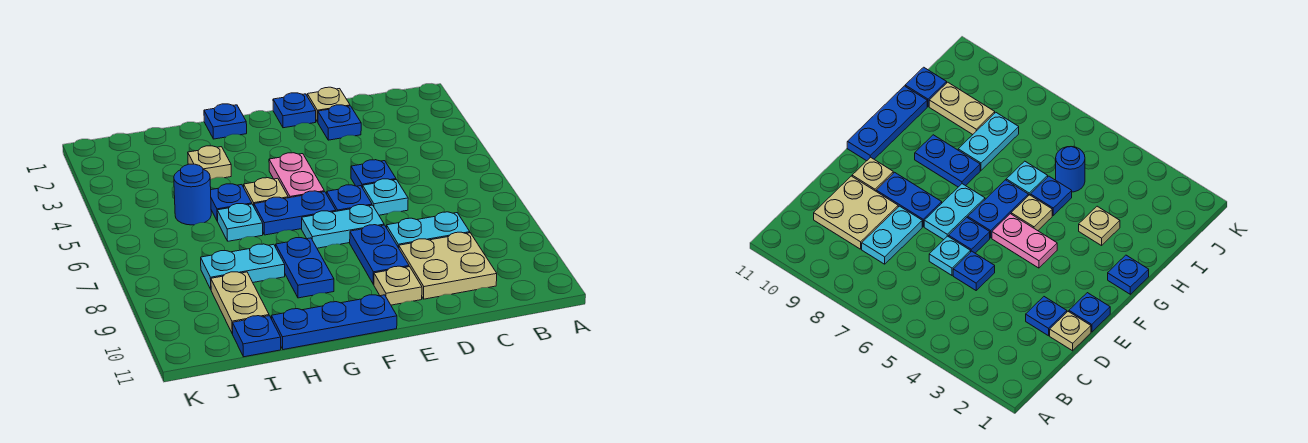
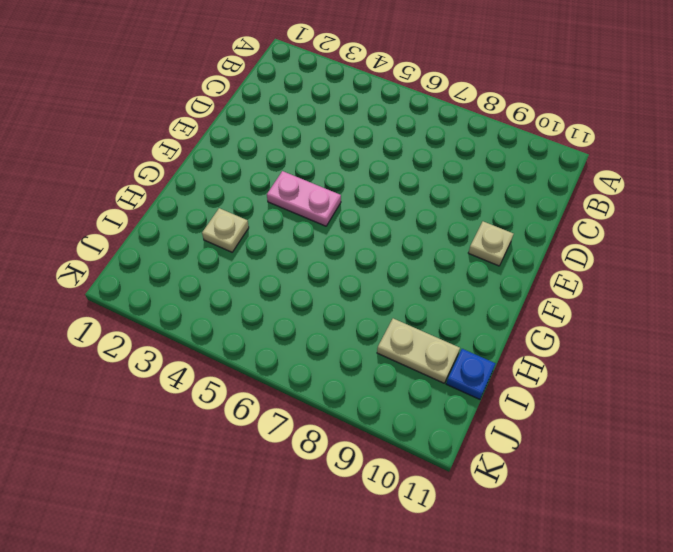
none -> cyan 1x2 plate [387,212,470,248]
none -> tan 2x2 plate [399,232,497,299]
none -> tan 1x1 plate [307,87,350,122]

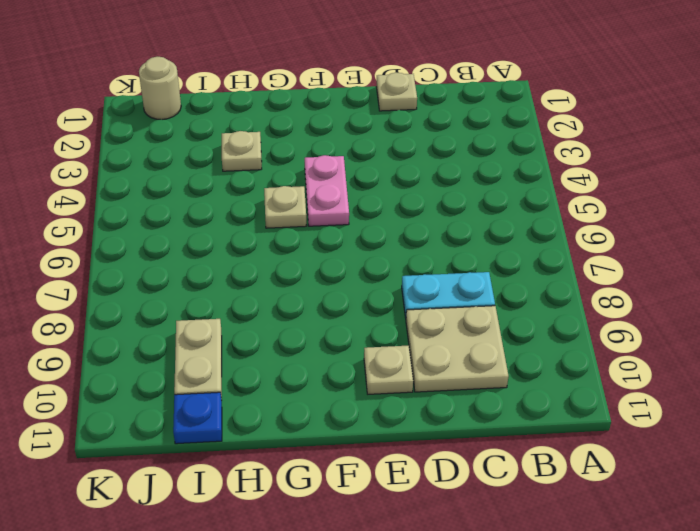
tan 1x1 round brick [139,57,181,120] -> none
none -> blue 1x1 plate [318,105,361,140]
none -> blue 1x1 plate [351,160,396,188]
none -> cyan 1x1 plate [363,179,408,215]

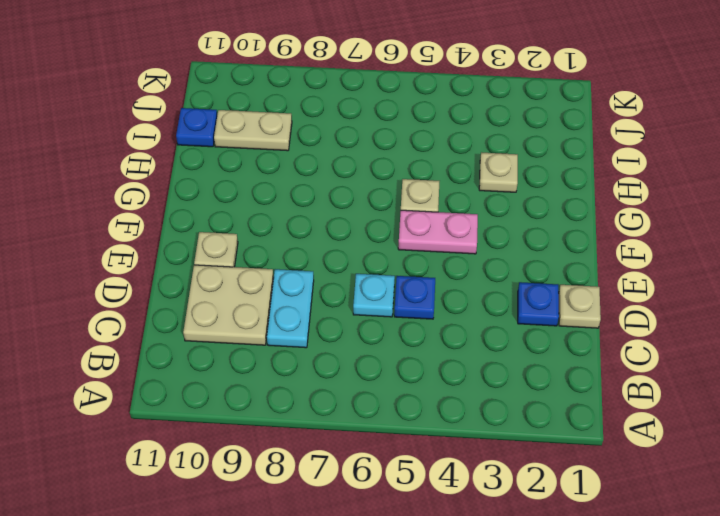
none -> blue 1x1 plate [273,93,316,128]
none -> blue 1x1 plate [327,185,372,211]
none -> cyan 1x2 plate [302,205,384,248]

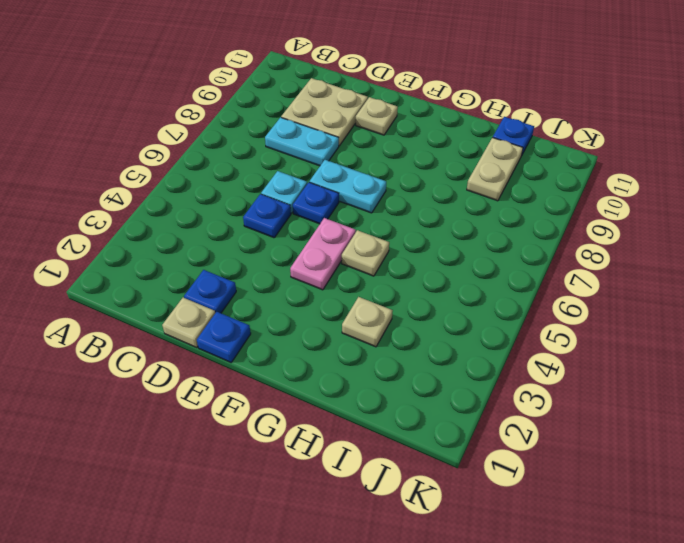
none -> blue 1x2 plate [350,225,409,284]
none -> blue 1x2 plate [254,191,336,235]
none -> blue 1x3 plate [271,295,397,350]

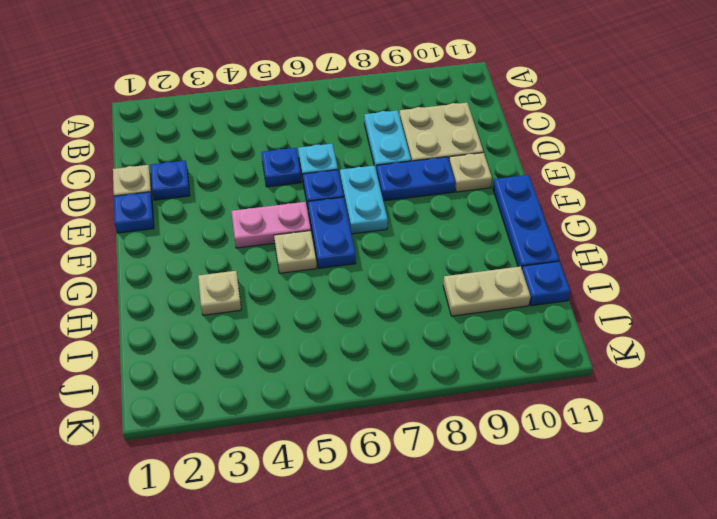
none -> blue 1x1 plate [204,104,247,139]
none -> blue 1x2 plate [276,238,334,298]
none -> blue 1x1 plate [211,184,252,221]

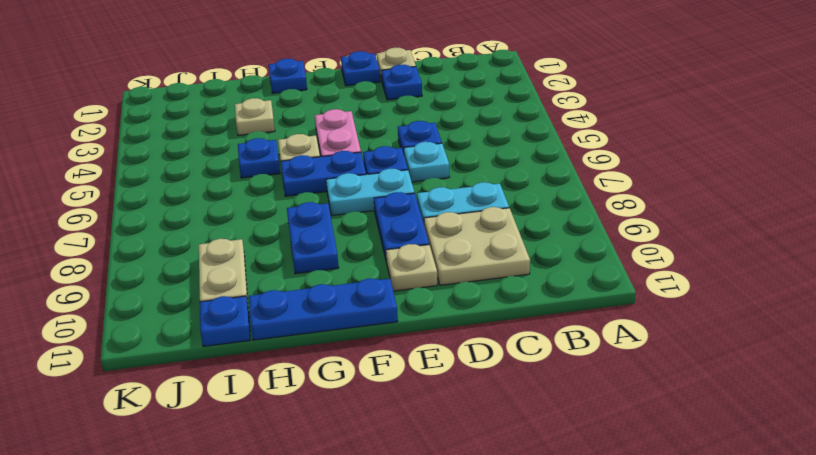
none -> cyan 1x1 plate [217,204,263,241]
none -> cyan 1x2 plate [201,244,285,289]
none -> blue 1x1 round brick [174,164,211,225]

